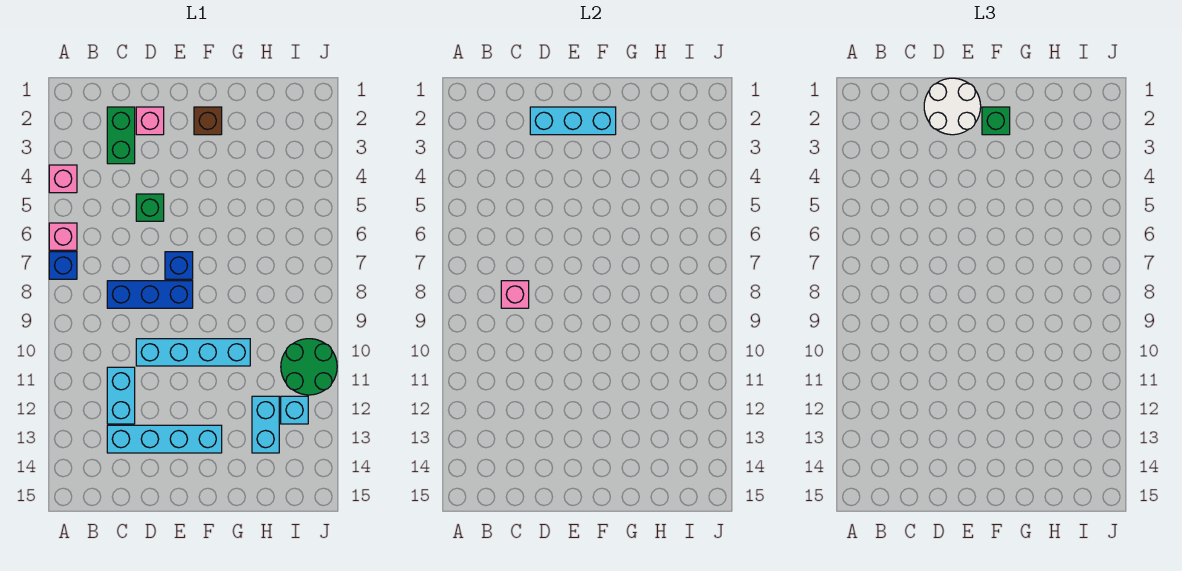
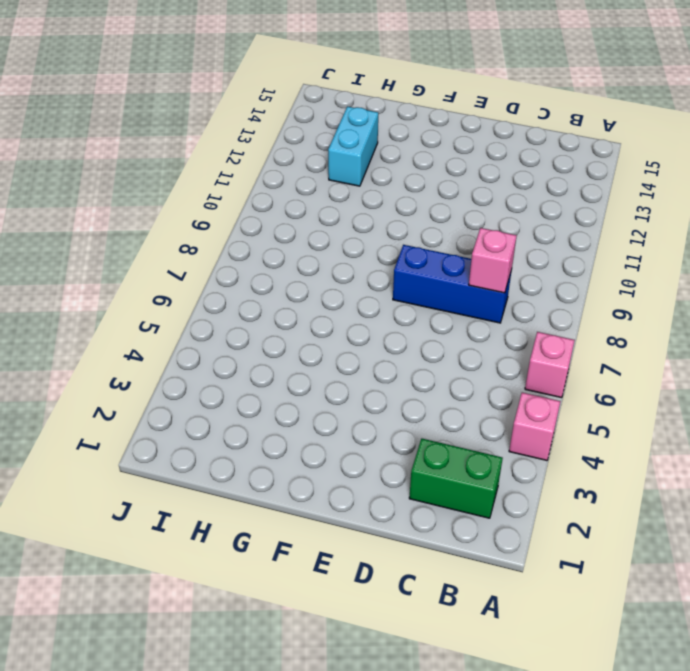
green 1x2 brick [409,439,503,518] -> green 1x2 brick turned to [107,107,135,164]
none -> blue 1x1 brick [49,252,77,279]
none -> cyan 1x2 brick [107,367,135,424]
none -> cyan 1x4 brick [107,425,222,453]

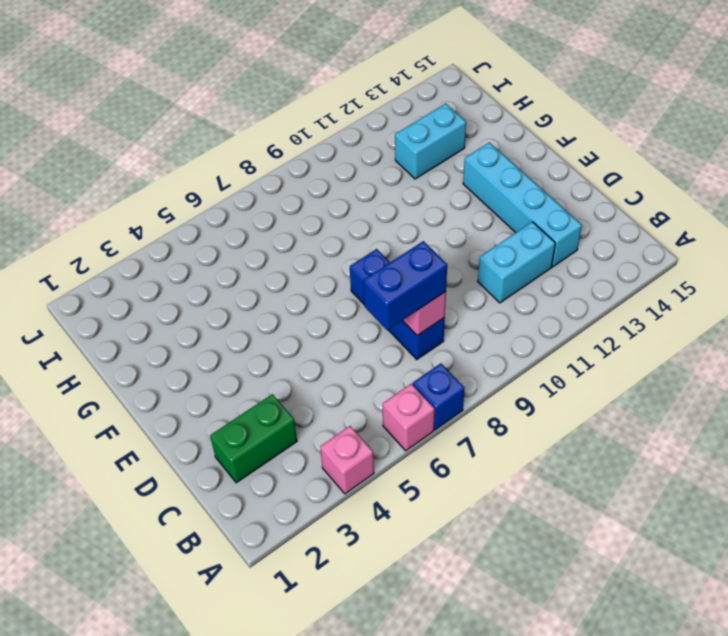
blue 1x2 brick [363,241,447,330] -> none
none -> pink 1x1 brick [136,107,164,135]
none -> green 1x1 brick [136,194,164,221]
none -> cyan 1x4 brick [136,339,250,366]

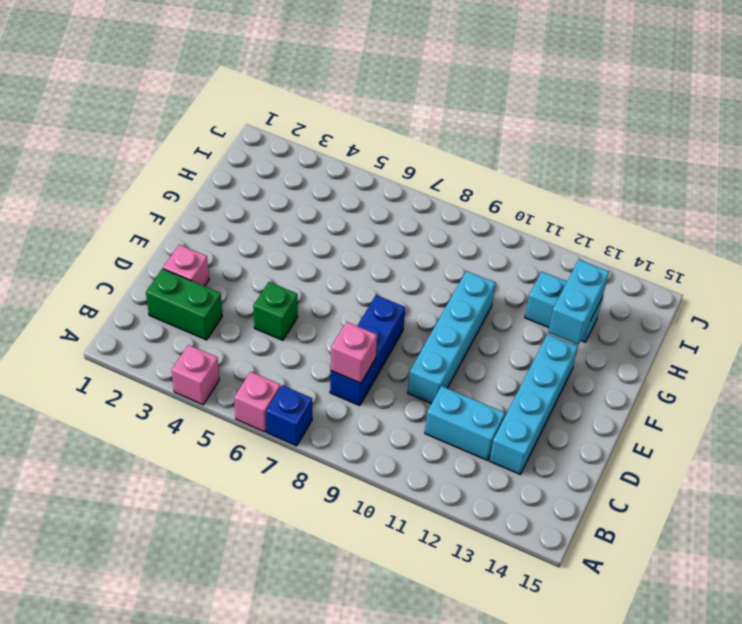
cyan 1x2 brick [548,260,609,345] -> none
none -> blue 1x1 brick [165,252,193,279]
none -> brown 1x1 brick [194,107,222,135]
none -> green 2x2 round brick [281,339,337,395]

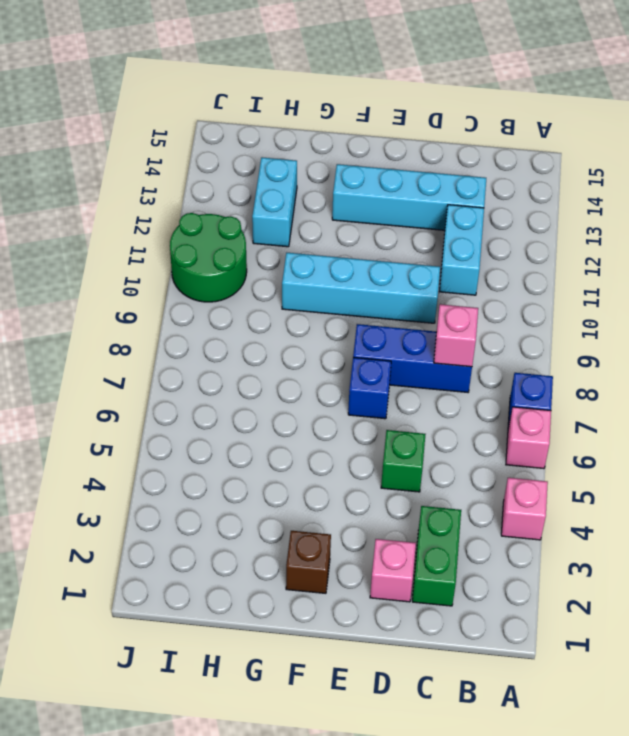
none -> cyan 1x1 brick [281,396,308,424]
none -> cyan 1x3 brick [530,107,616,135]
none -> white 2x2 round brick [924,78,981,135]

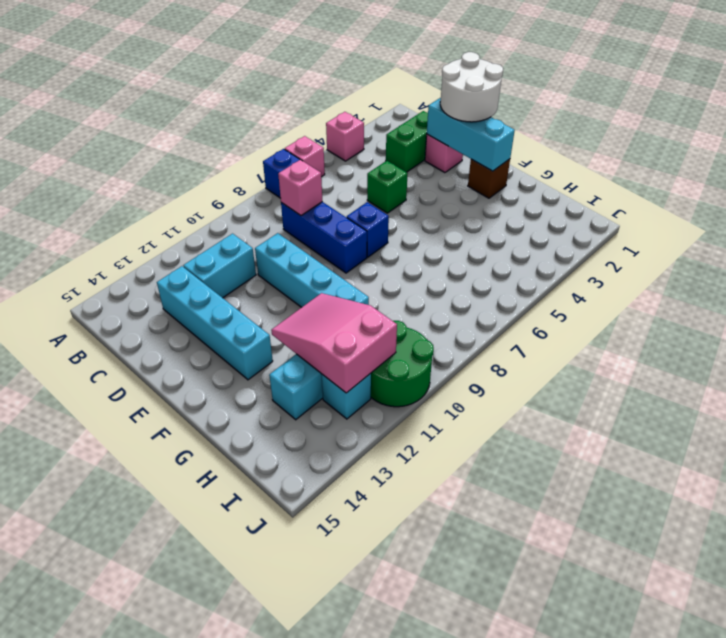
pink 2x3 slope [271,293,397,393] -> none
none -> green 1x1 brick [982,107,1010,135]

